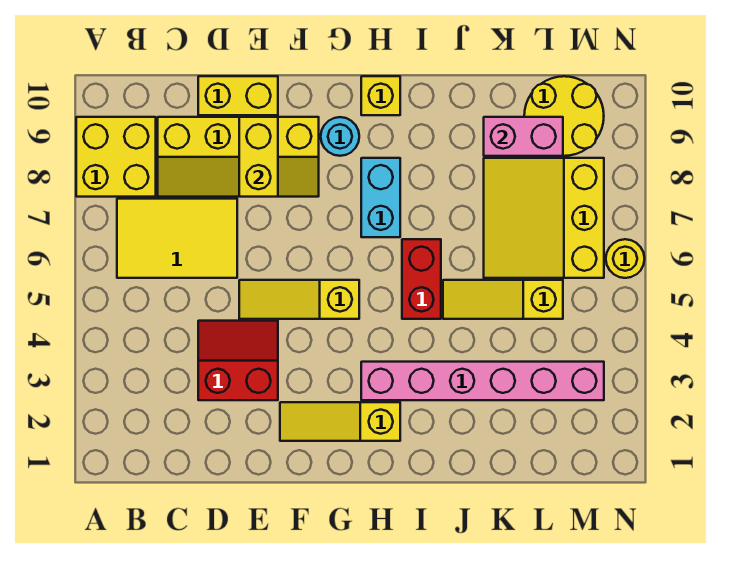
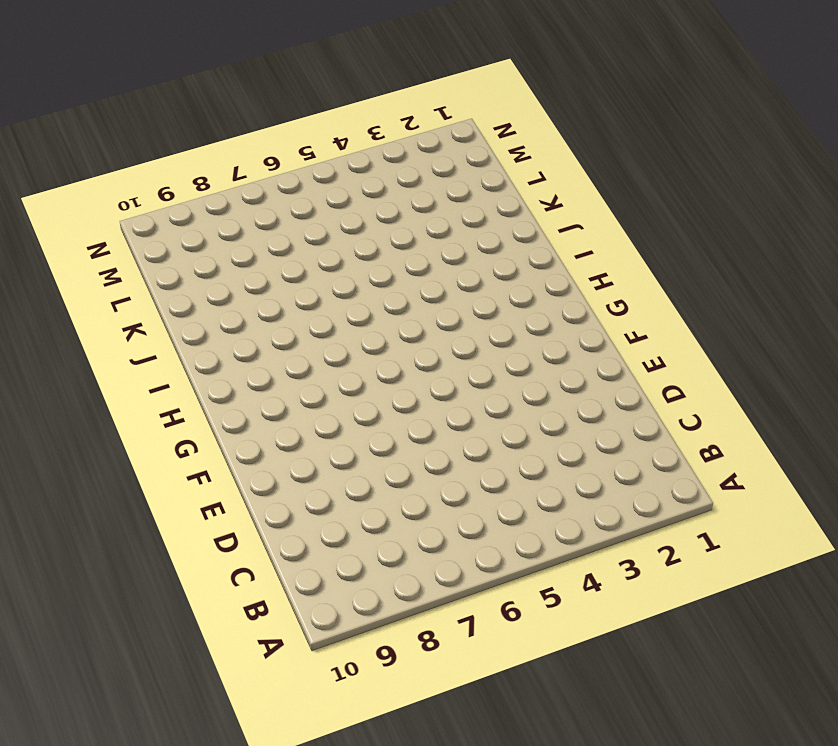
none -> yellow 2x2 brick [76,117,156,197]
none -> yellow 2x3 tile [117,199,237,278]
none -> yellow 2x4 slope [158,117,319,197]

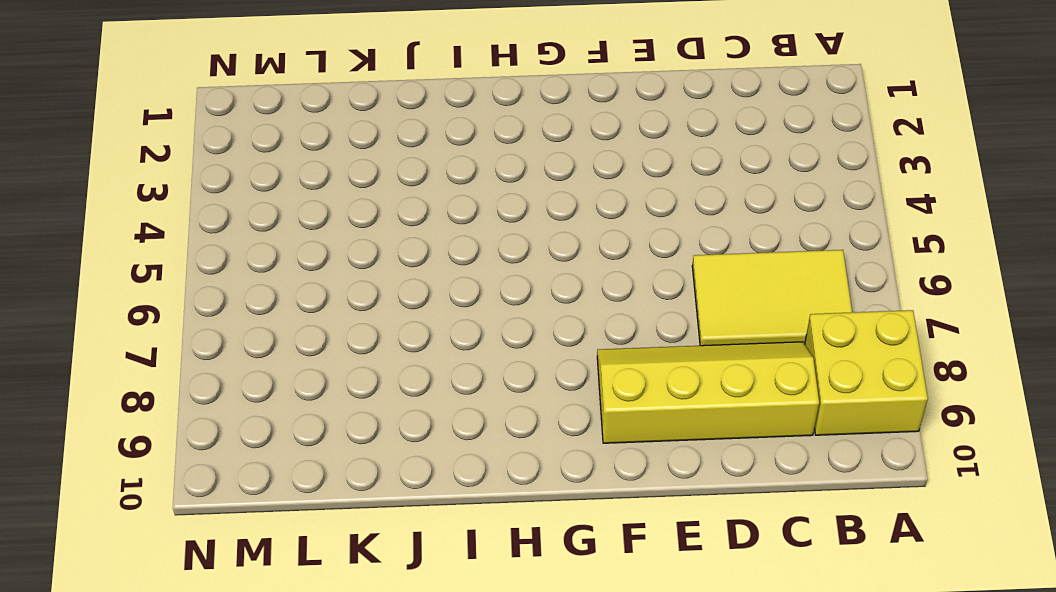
none -> red 2x2 slope [198,321,278,400]
none -> yellow 1x2 brick [198,76,278,115]
none -> yellow 1x3 slope [239,280,359,319]

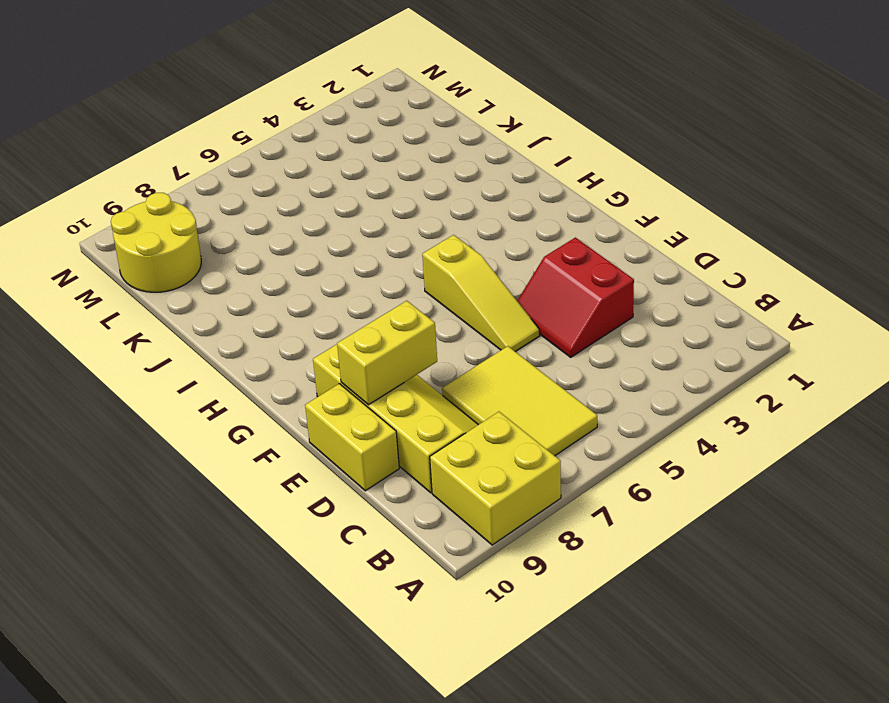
none -> yellow 1x3 slope [280,402,400,441]
none -> cyan 1x1 round brick [321,117,359,156]
none -> pink 1x6 brick [361,362,604,400]

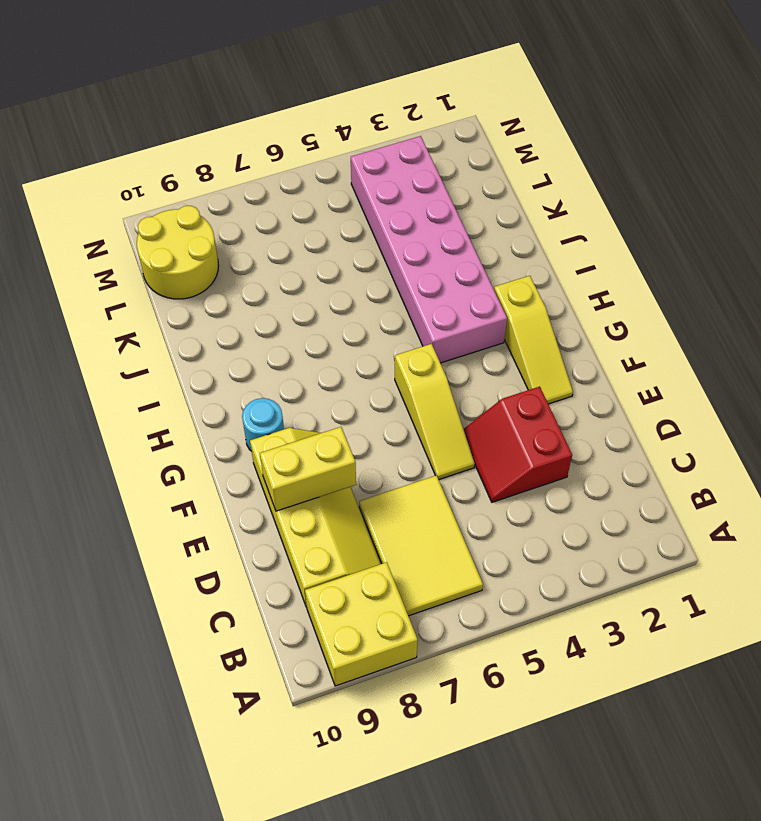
pink 2x6 brick [350,136,507,363] -> pink 1x6 brick [361,362,604,400]
none -> yellow 1x2 brick [198,76,278,115]
none -> cyan 1x2 brick [361,158,400,237]
none -> yellow 1x1 brick [361,76,400,115]

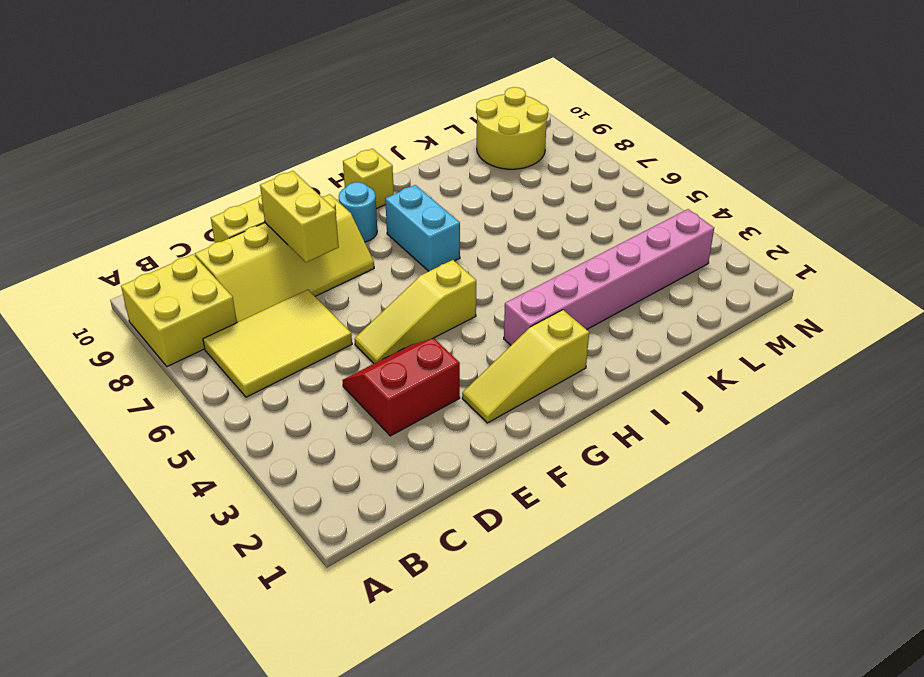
none -> red 1x2 brick [402,239,441,319]
none -> yellow 1x3 slope [443,280,563,319]
none -> yellow 3x3 slope [484,158,604,278]

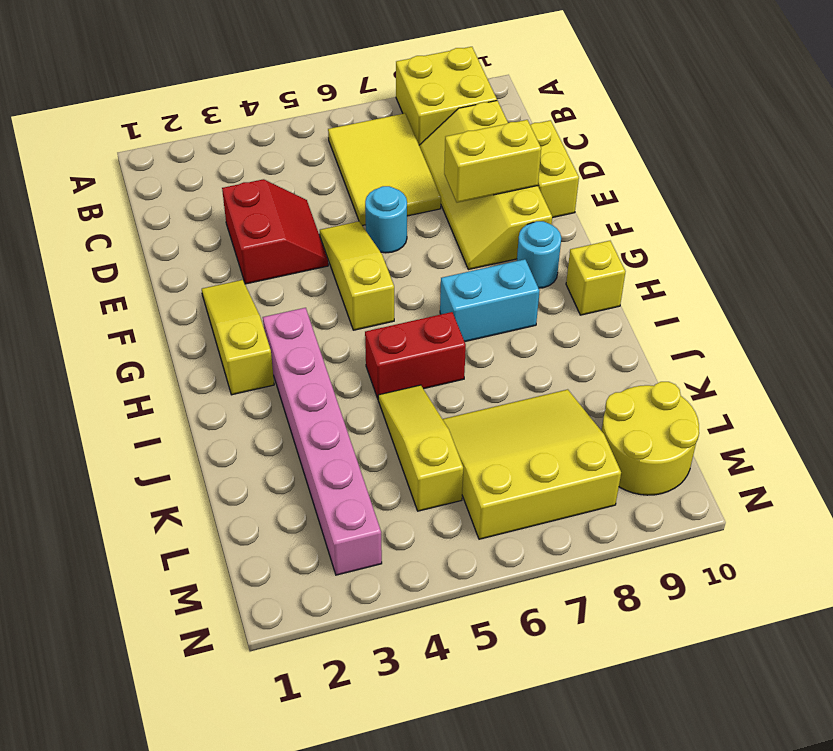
cyan 1x1 round brick [365,186,407,253] -> none
none -> yellow 1x1 round brick [606,239,645,278]
none -> pink 1x2 brick [484,117,563,156]

